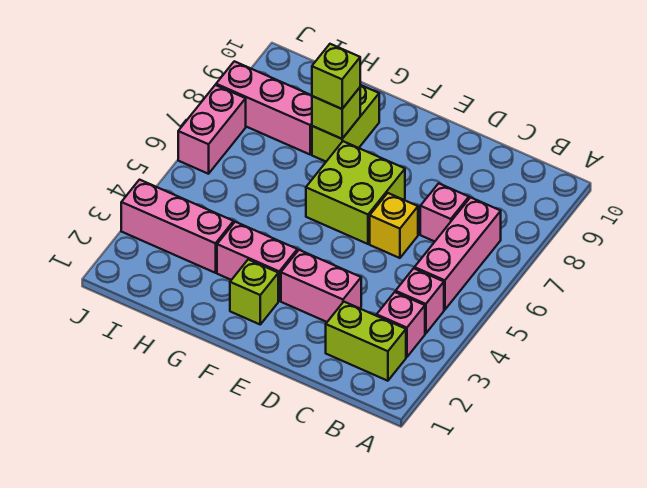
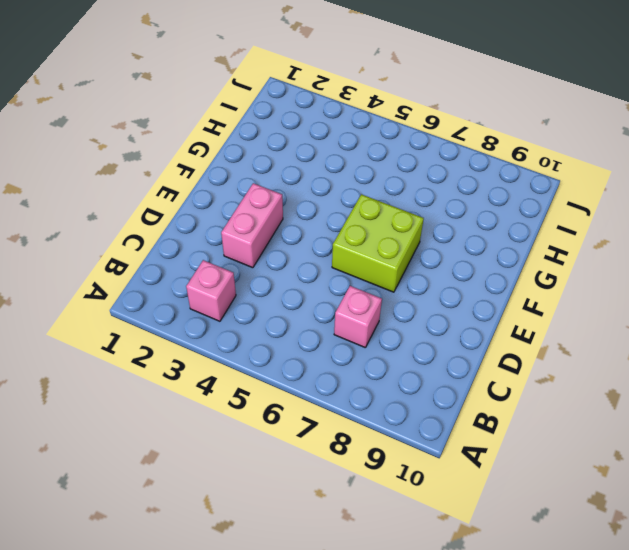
none -> lime 1x2 brick [326,302,406,381]
none -> pink 1x1 brick [396,268,444,334]
none -> pink 1x3 brick [414,197,501,310]

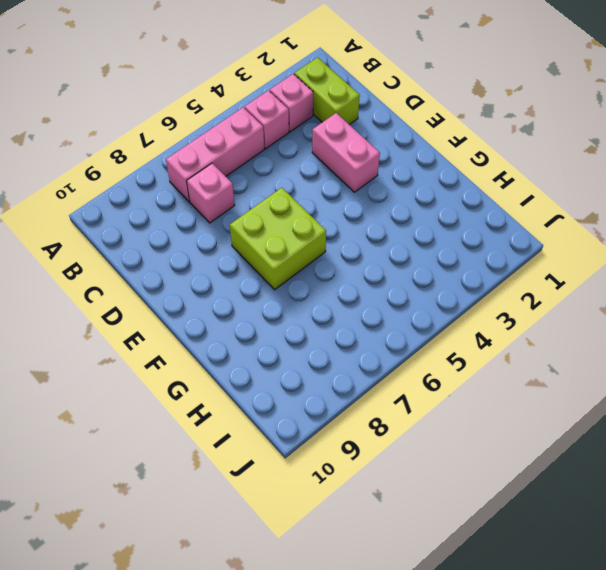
none -> yellow 1x1 brick [370,193,418,258]
none -> lime 1x1 brick [230,260,278,324]
none -> pink 1x2 brick [217,222,297,301]

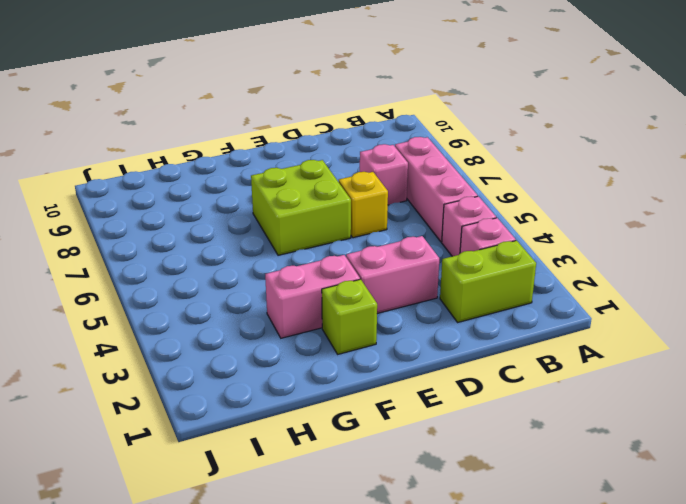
none -> lime 1x2 brick [312,85,379,161]
none -> pink 1x3 brick [121,180,234,273]
none -> pink 1x3 brick [216,61,312,154]

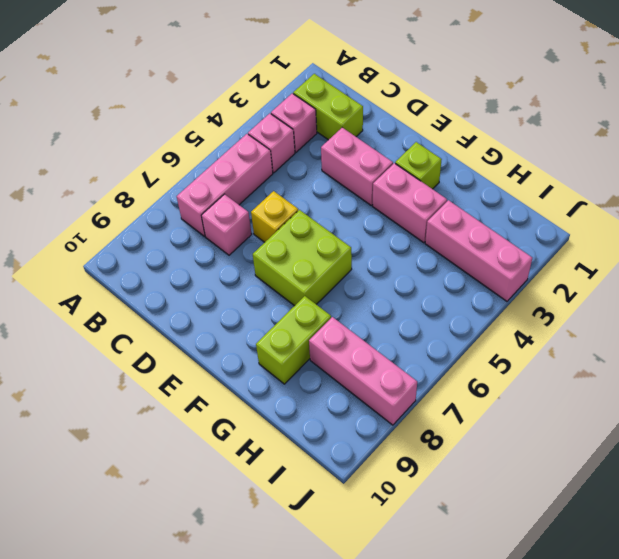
none -> pink 1x2 brick [178,85,246,174]
none -> lime 1x1 brick [312,88,360,139]
none -> lime 1x1 brick [312,44,360,109]

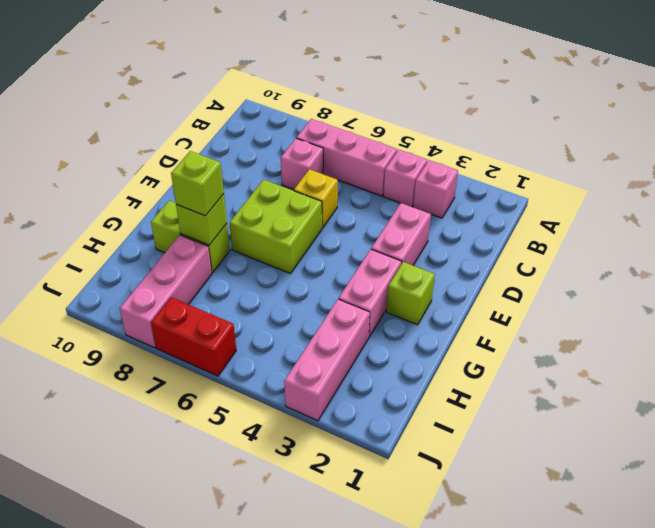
red 1x2 brick [151,297,236,376] -> pink 1x2 brick [178,85,246,174]
none -> lime 1x2 brick [326,302,406,381]

